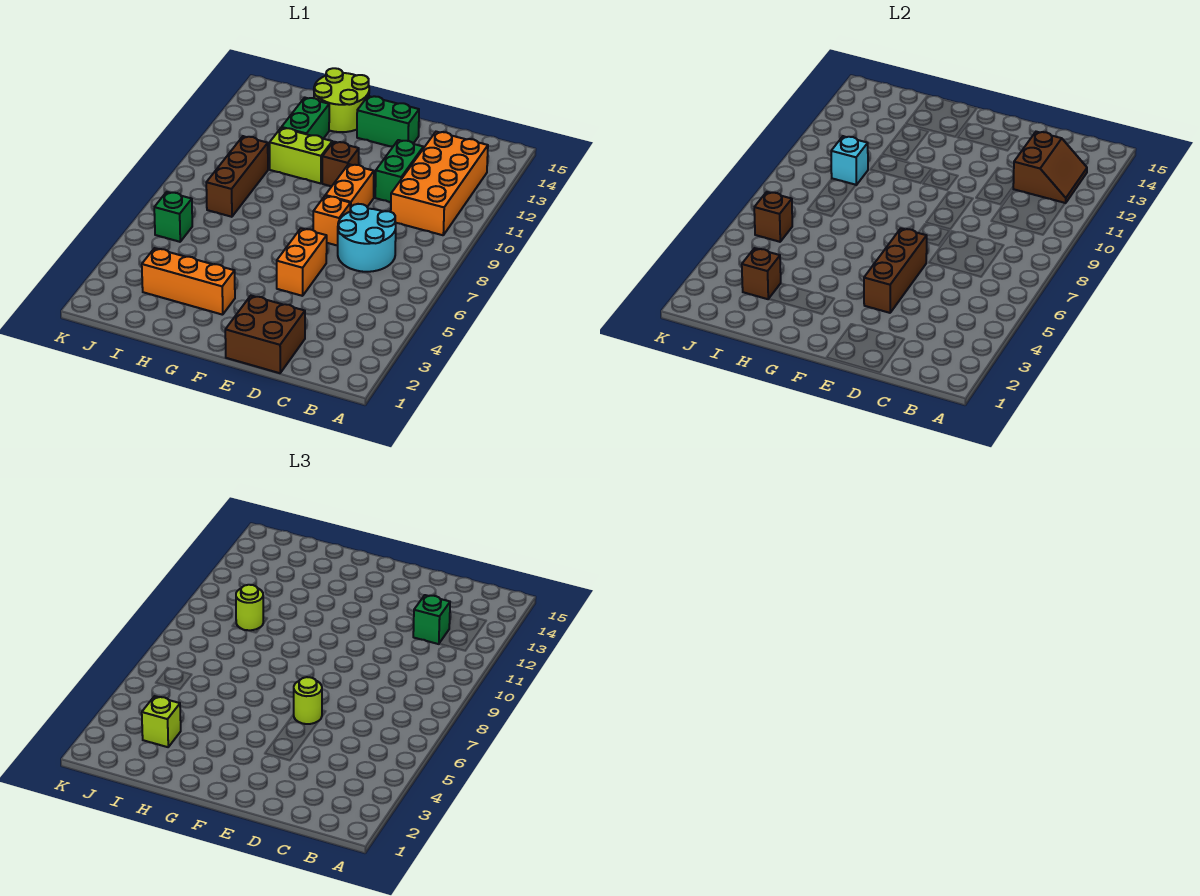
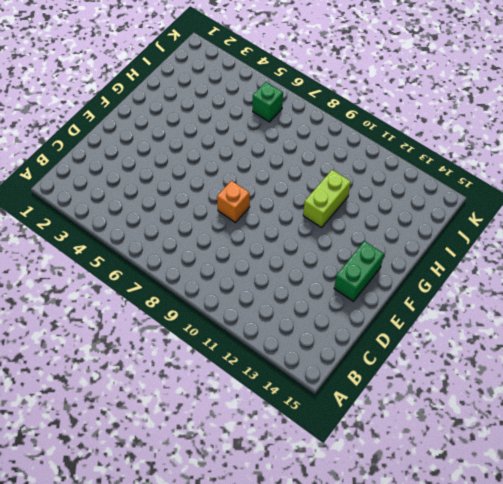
none -> orange 2x4 brick [391,132,488,235]
none -> cyan 2x2 round brick [338,204,396,272]
none -> brown 2x2 brick [225,296,305,373]

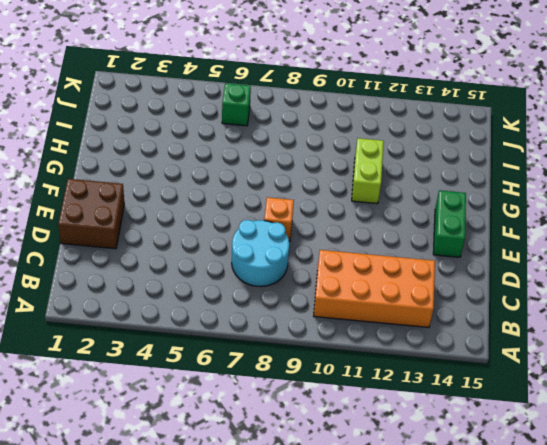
none -> green 1x2 brick [375,140,423,202]
none -> orange 1x2 brick [277,228,327,296]
none -> orange 1x2 brick [325,164,374,209]

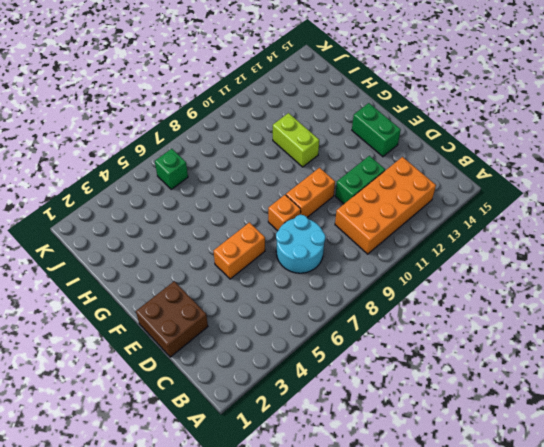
none -> brown 1x1 brick [322,142,359,186]
none -> orange 1x3 brick [142,248,235,315]
none -> lime 2x2 round brick [314,68,369,132]

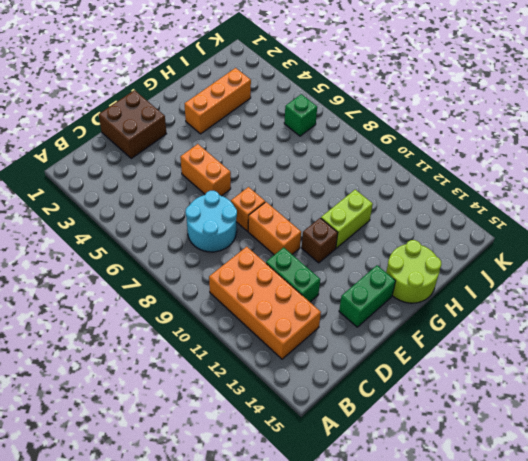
none -> green 1x2 brick [282,98,329,139]
none -> brown 1x3 brick [206,136,268,217]
none -> brown 2x2 slope [1013,132,1087,203]

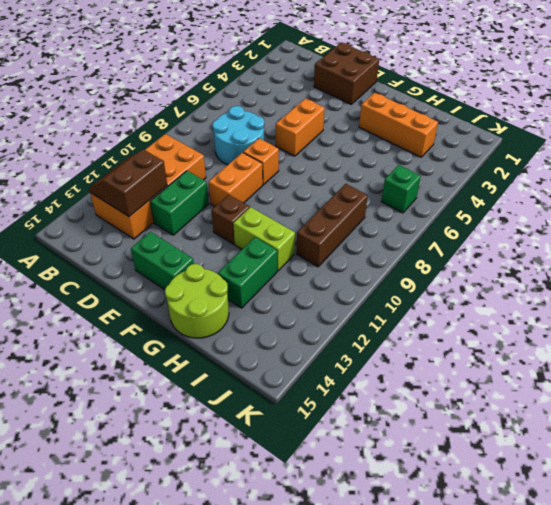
none -> brown 1x3 brick [864,228,927,313]
none -> brown 1x1 brick [742,248,781,299]
none -> cyan 1x1 brick [831,136,868,185]

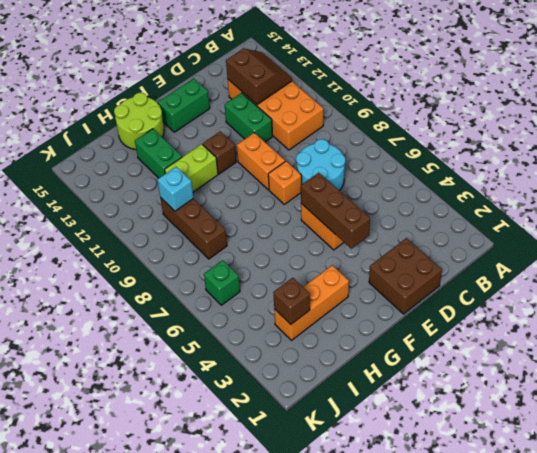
none -> brown 1x1 brick [754,192,792,242]
none -> green 1x1 brick [413,595,450,644]
none -> lime 1x1 round brick [294,677,322,724]

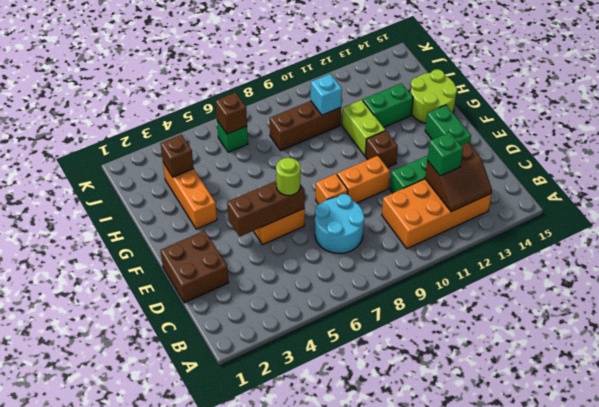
none -> lime 1x1 brick [142,696,181,747]
none -> lime 1x1 round brick [236,585,263,630]

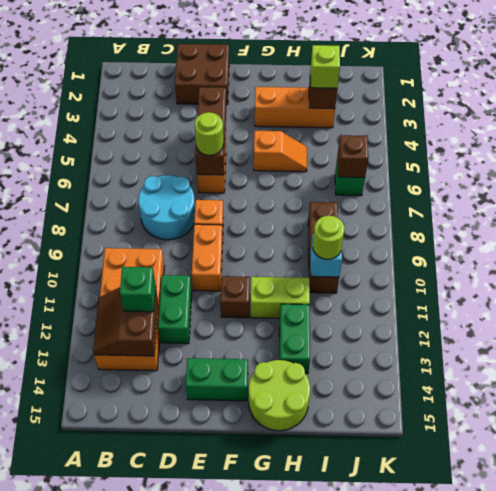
orange 1x2 slope [254,131,307,172] -> none

